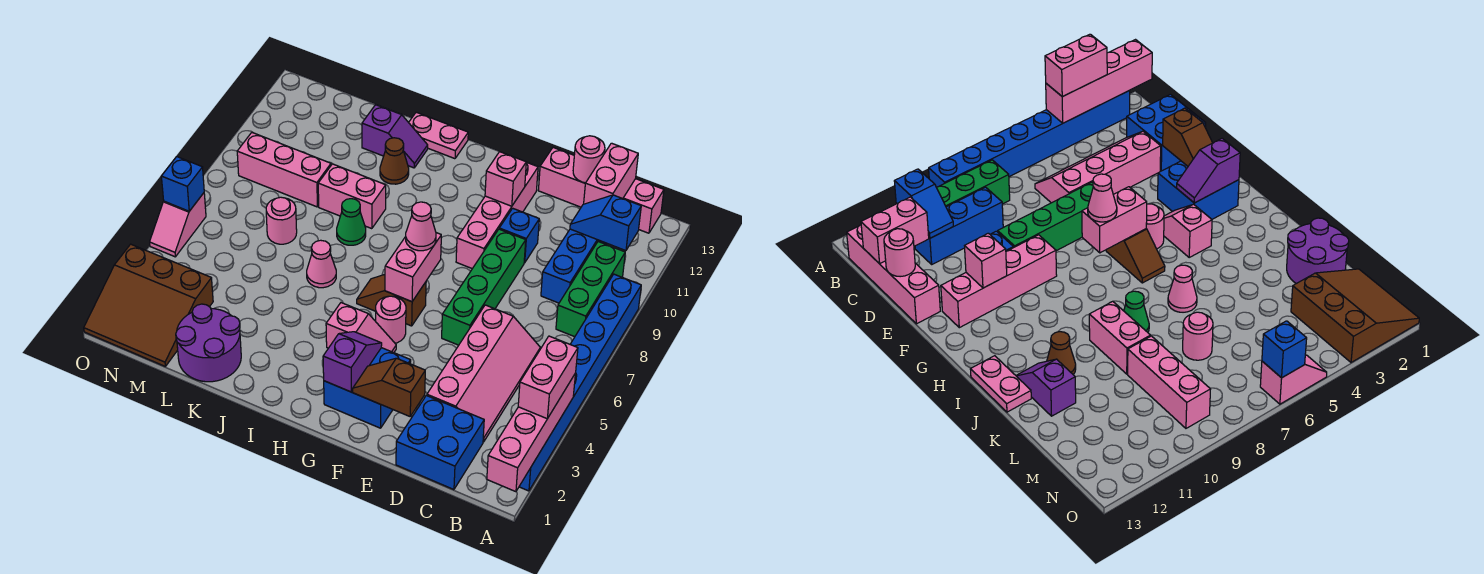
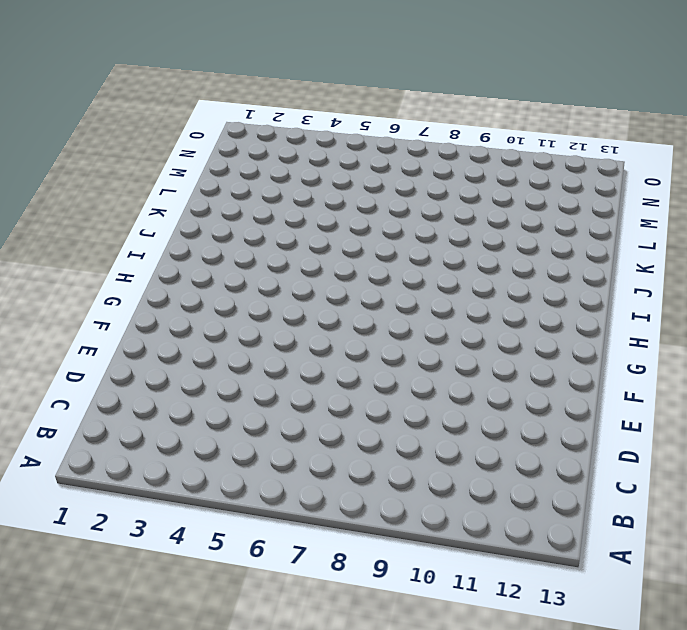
none -> blue 1x8 brick [519,274,641,491]
none -> green 1x3 brick [556,242,625,337]
none -> pink 1x4 brick [538,148,664,233]
none -> blue 2x2 brick [396,395,484,490]

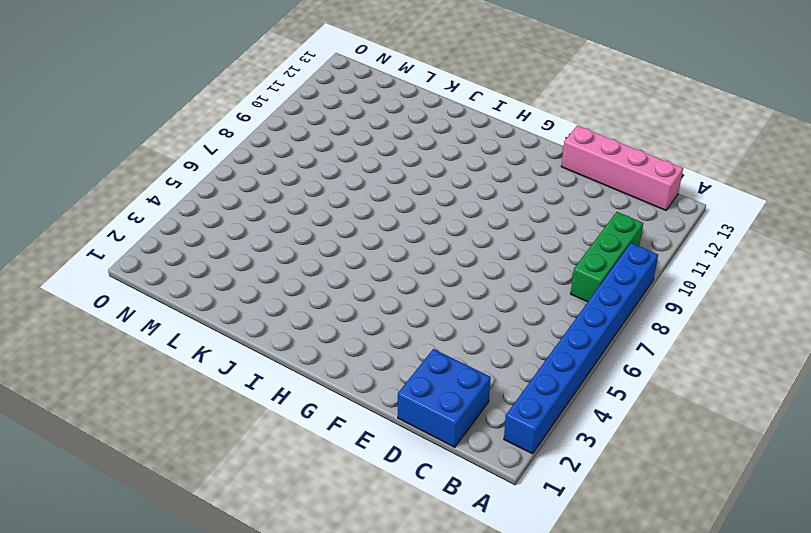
none -> pink 2x4 slope [427,305,540,442]
none -> blue 1x3 brick [541,229,607,303]
none -> green 1x4 brick [442,229,526,345]
none -> blue 1x1 brick [499,208,539,263]

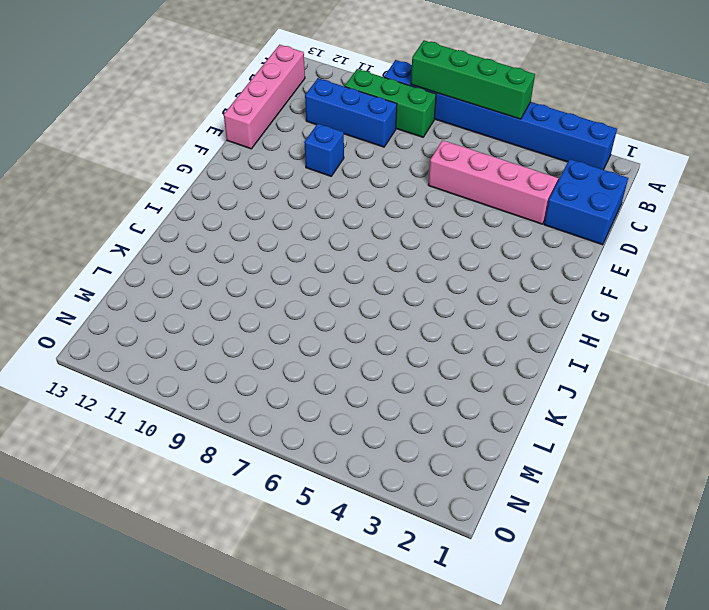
green 1x4 brick [411,40,535,119] -> green 1x4 brick moved to [442,229,526,345]
none -> blue 2x2 brick [324,348,411,428]
none -> pink 1x4 brick [456,162,538,269]
none -> pink 1x2 slope [326,303,396,353]
none -> pink 1x1 round brick [376,296,406,343]

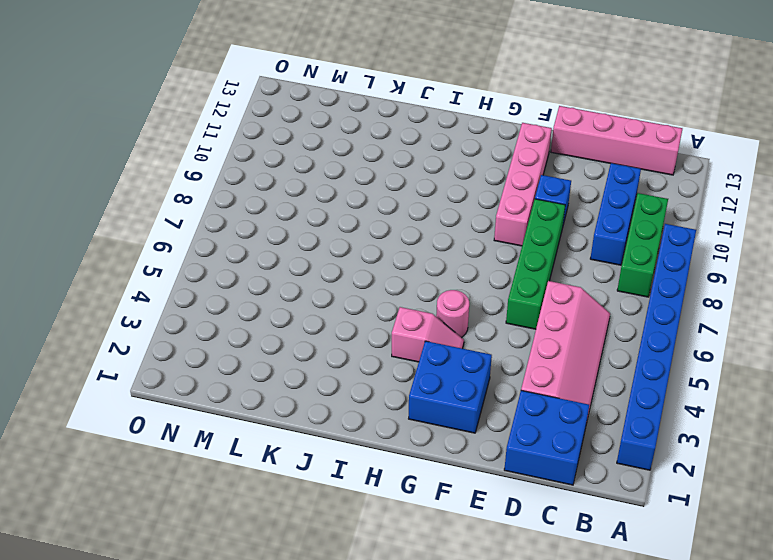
none -> brown 1x2 slope [357,275,426,326]
none -> pink 1x2 plate [409,112,468,159]
none -> pink 1x1 cone [307,240,336,288]
none -> green 1x1 cone [337,199,366,245]

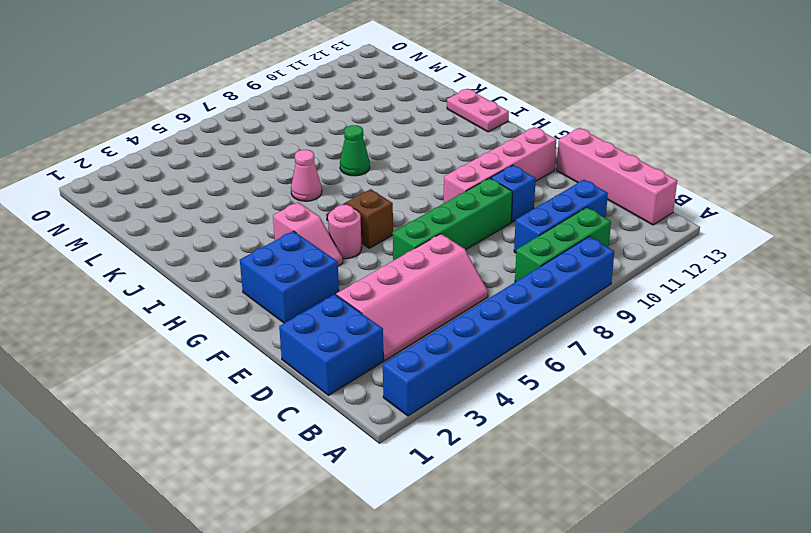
none -> pink 1x2 brick [318,164,386,229]
none -> brown 1x1 cone [380,138,409,184]
none -> purple 1x2 slope [362,105,428,168]
none -> purple 2x2 round brick [176,304,241,382]

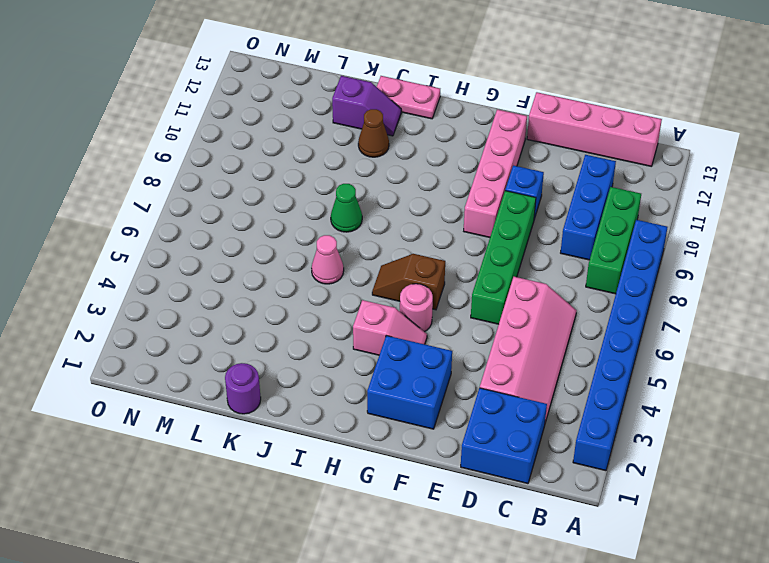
purple 1x1 round brick [225,363,261,414] -> purple 2x2 round brick [176,304,241,382]
none -> pink 1x2 brick [318,164,386,229]
none -> pink 1x1 round brick [266,197,297,244]
none -> pink 1x3 brick [237,132,331,207]
none -> brown 3x3 slope [84,244,213,366]

